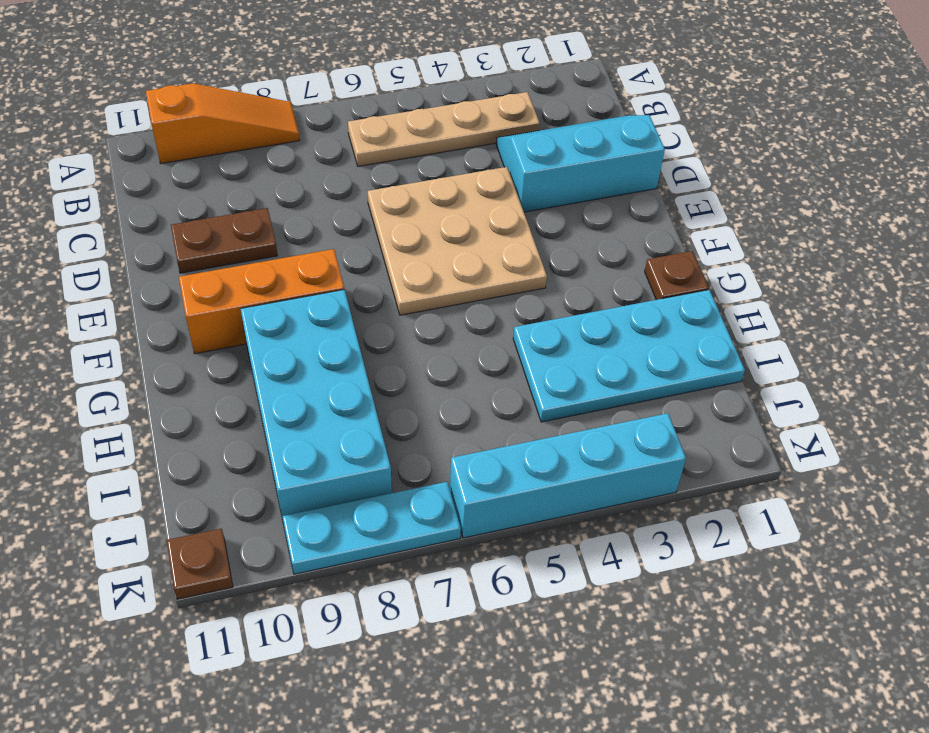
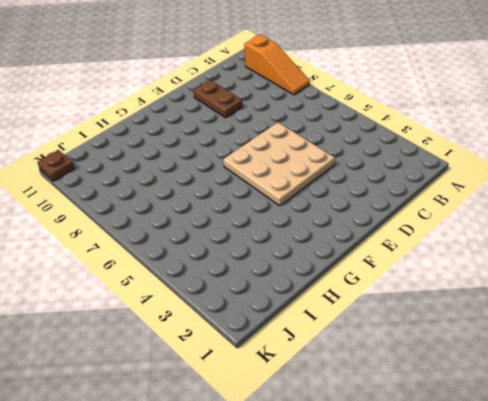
none -> tan 1x4 plate [348,92,540,166]
none -> cyan 2x3 slope [496,115,665,212]
none -> orange 1x3 brick [179,249,344,354]

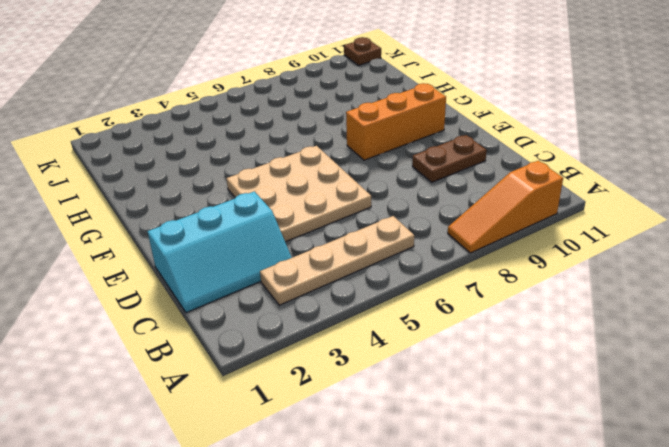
none -> brown 1x1 plate [645,251,709,300]
none -> cyan 2x4 brick [241,290,392,516]
none -> cyan 2x4 plate [513,290,745,422]

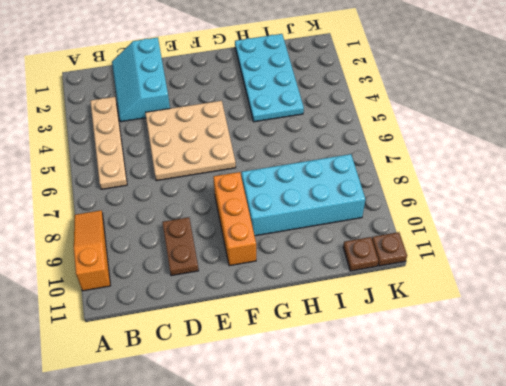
brown 1x1 plate [343,237,378,271] -> brown 1x1 plate moved to [645,251,709,300]
none -> cyan 1x4 brick [450,413,686,538]
none -> cyan 1x3 plate [282,482,461,574]

